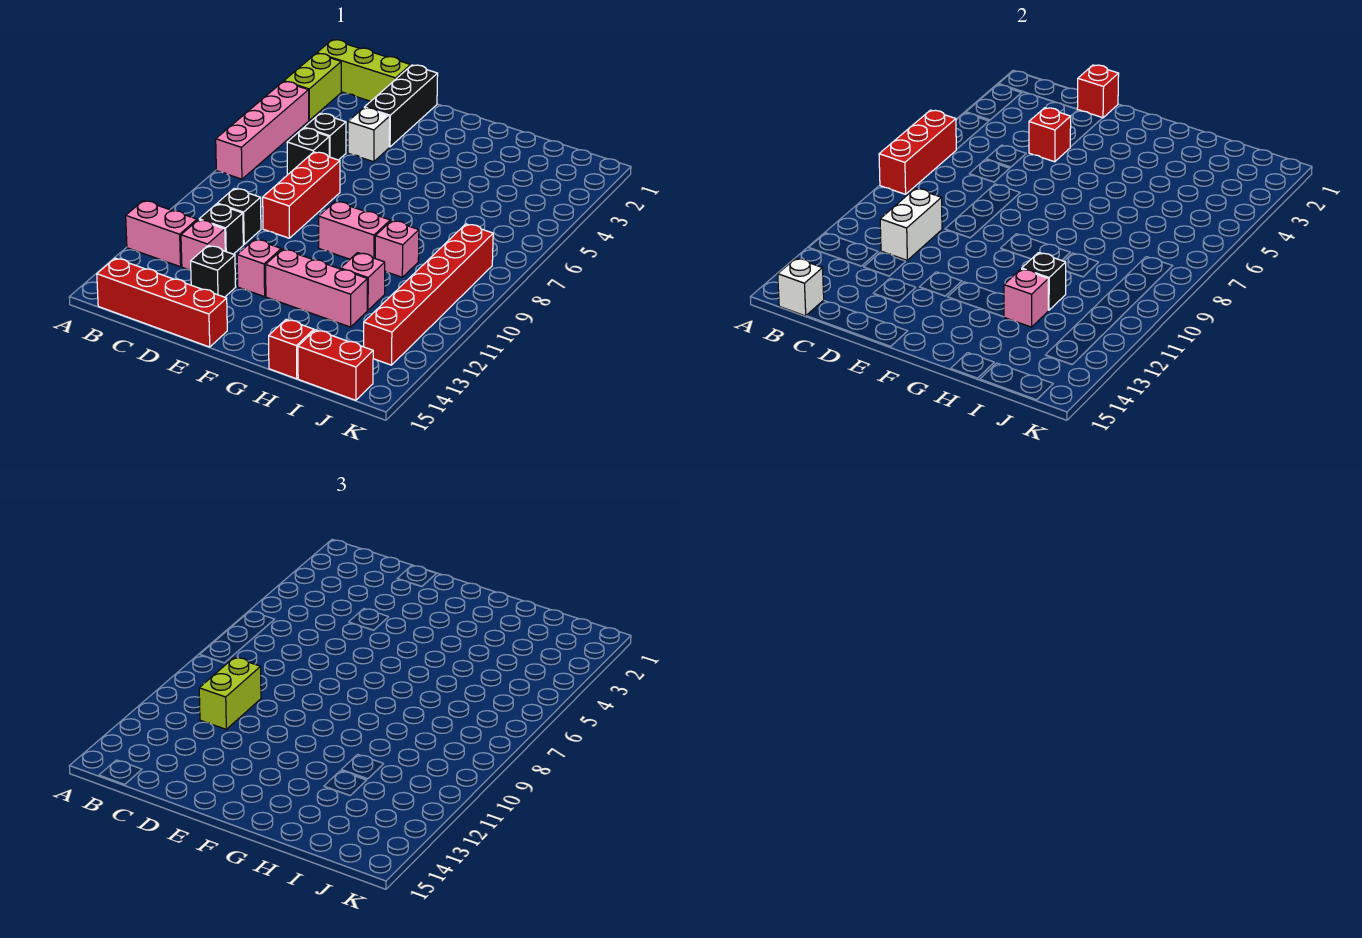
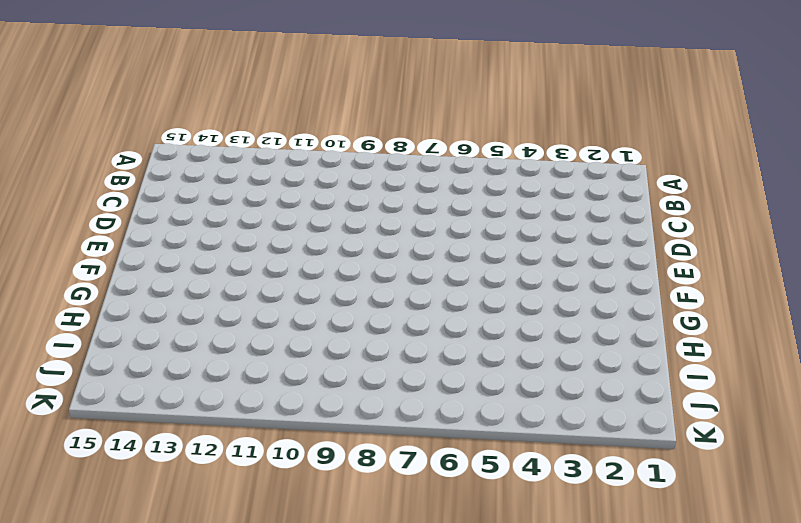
none -> lime 1x3 brick [317,40,411,101]
none -> lime 1x2 brick [284,54,341,120]
none -> pink 1x4 brick [216,82,309,179]
none -> pink 1x2 brick [126,201,197,267]

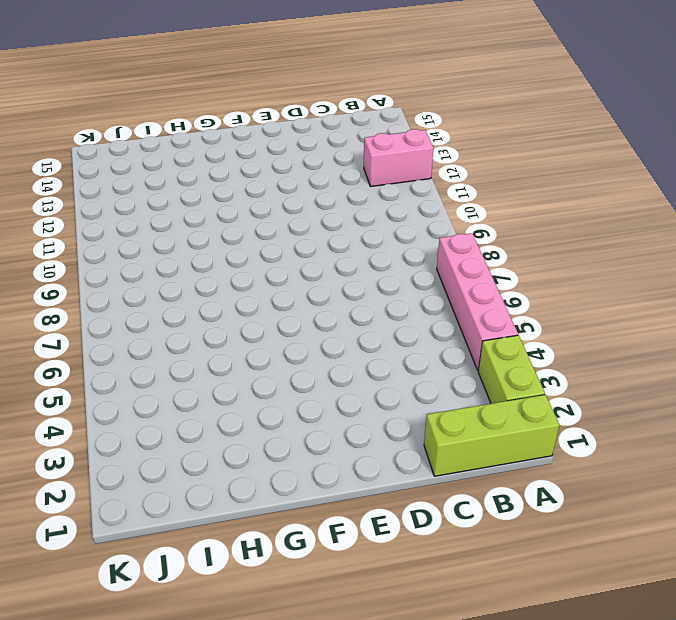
none -> red 1x4 brick [97,258,227,347]
none -> black 1x1 brick [304,113,346,160]
none -> black 1x1 brick [287,128,329,174]
none -> black 1x1 brick [217,188,261,244]

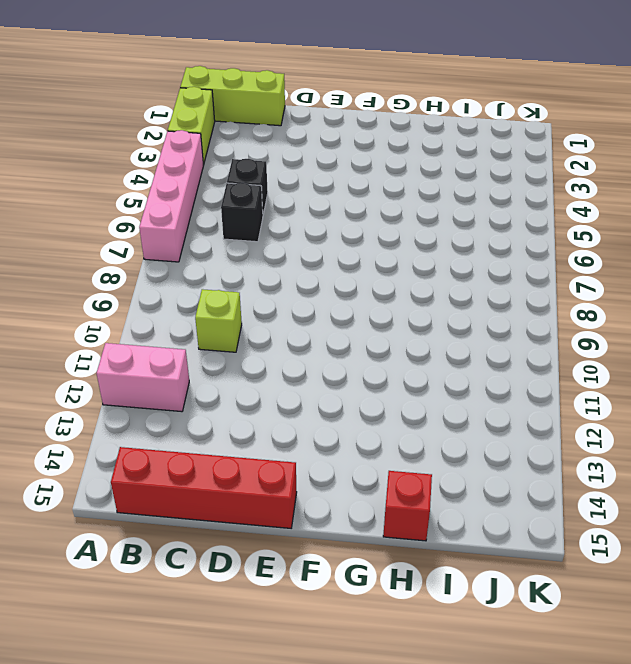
lime 1x1 brick [195,289,242,352] -> black 1x1 brick [217,188,261,244]
none -> black 1x1 brick [199,204,243,254]
none -> pink 1x1 brick [181,220,225,270]
none -> black 1x3 brick [364,65,438,147]
none -> white 1x1 brick [348,108,390,162]

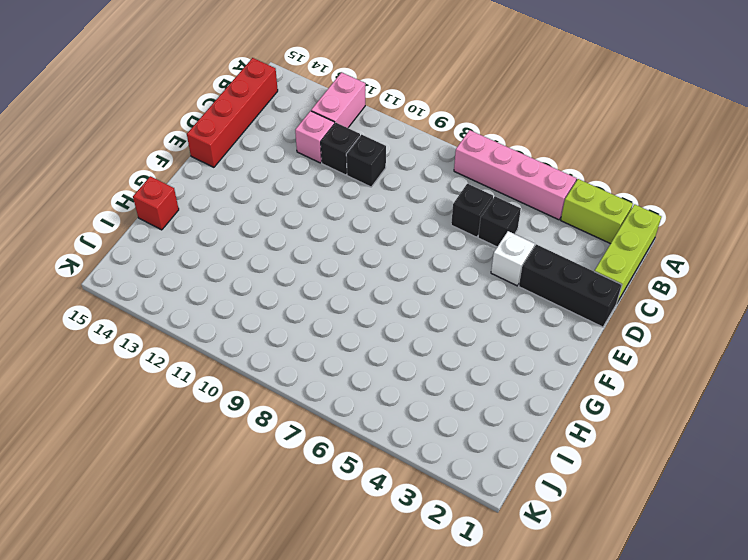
none -> red 1x3 brick [263,152,340,238]
none -> black 1x1 brick [191,246,236,297]
none -> pink 1x1 brick [237,239,281,297]
none -> pink 1x2 brick [319,201,390,259]

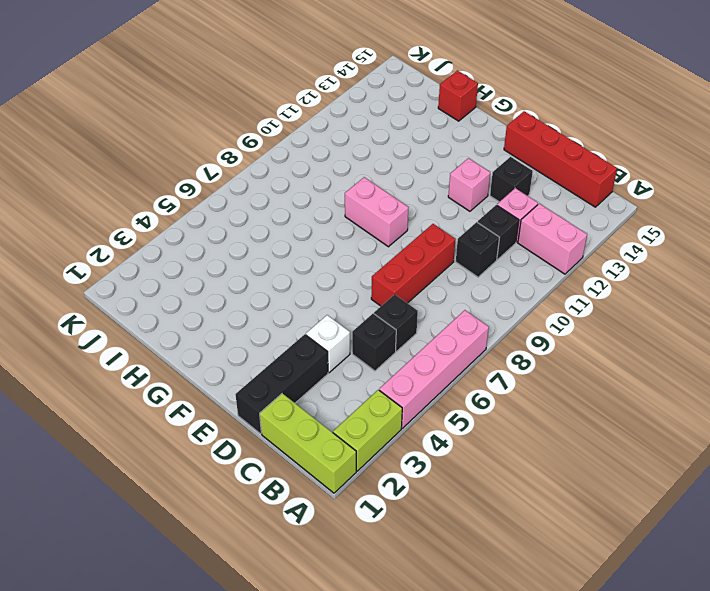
none -> pink 1x3 brick [266,249,367,327]
none -> pink 1x1 brick [375,221,419,277]
none -> pink 1x1 brick [341,253,385,310]
none -> red 1x2 brick [298,330,373,400]

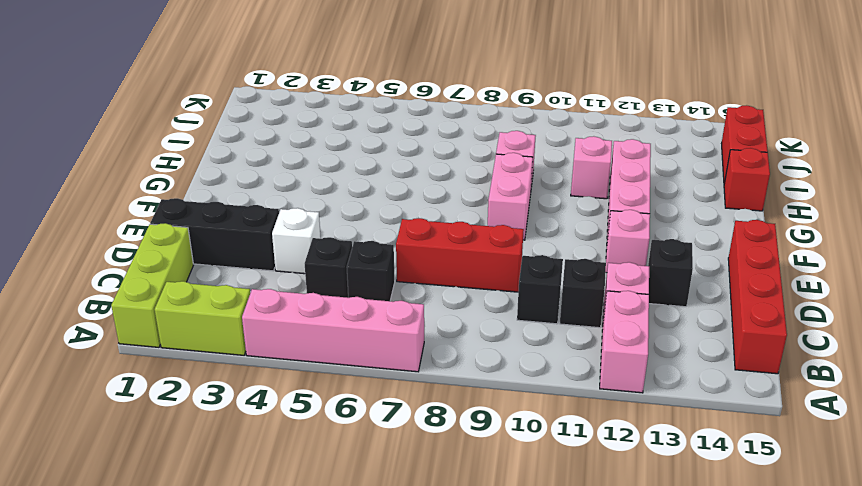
none -> red 1x6 brick [364,224,493,365]
none -> red 1x3 brick [879,110,956,194]
none -> white 1x1 brick [778,258,824,316]
none -> white 1x2 brick [880,188,942,260]

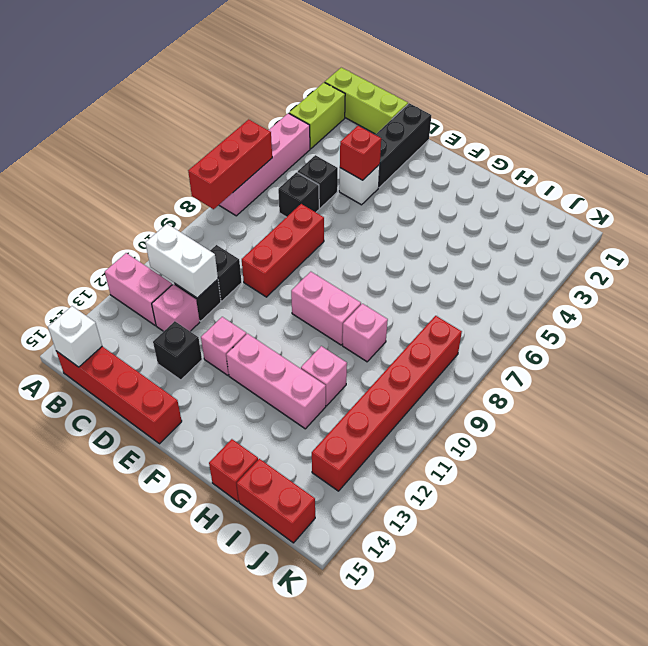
white 1x2 brick [146,224,218,298] -> white 1x2 brick turned to [880,188,942,260]
none -> red 1x1 brick [1077,65,1119,118]
none -> black 1x1 brick [1022,253,1066,310]
none -> pink 1x1 brick [1004,269,1048,327]
none -> lime 1x2 brick [199,657,261,729]

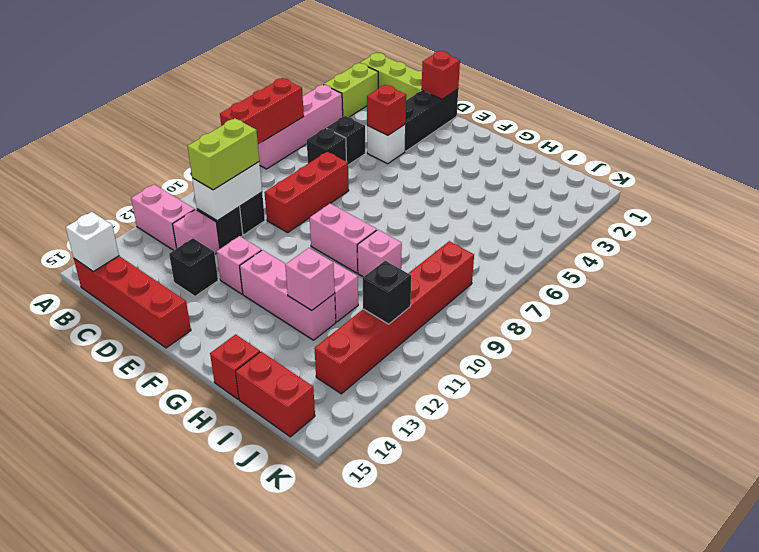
black 1x1 brick [363,261,411,324] -> black 1x1 brick moved to [1022,253,1066,310]

